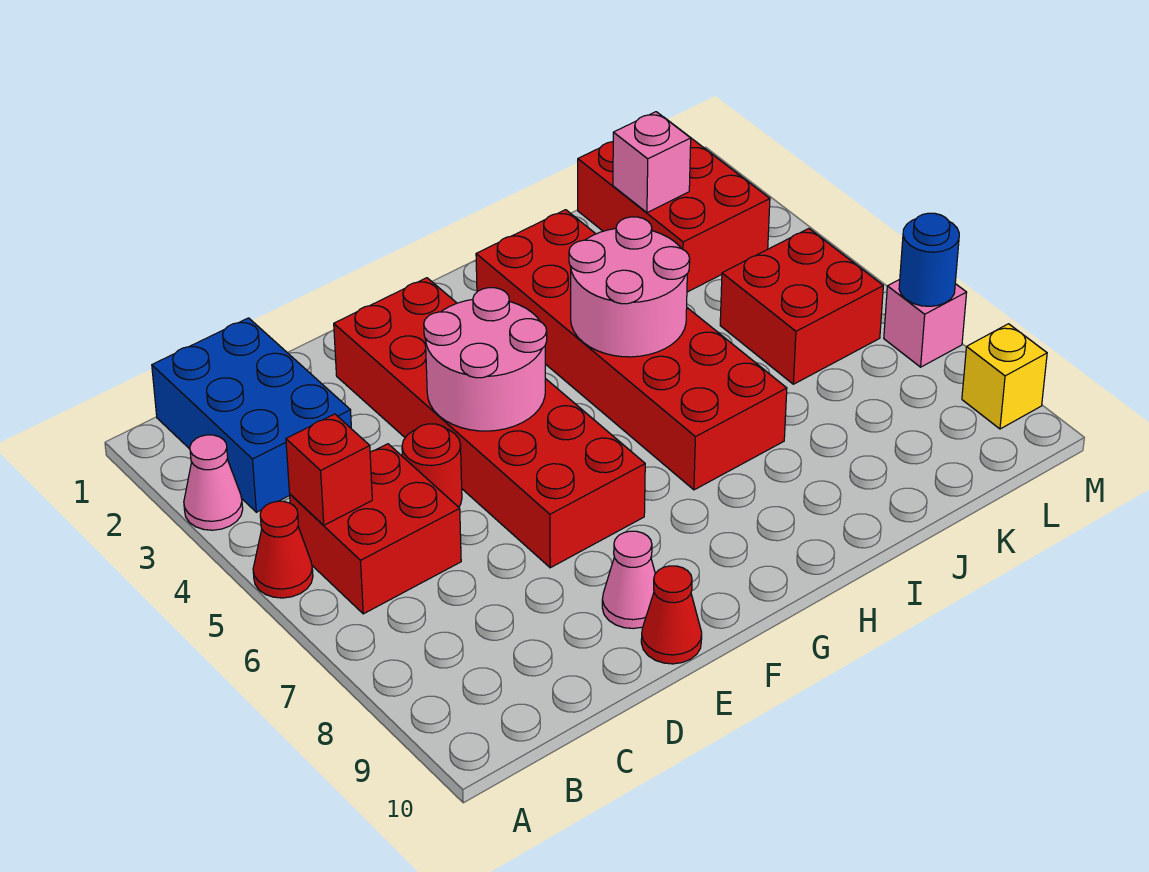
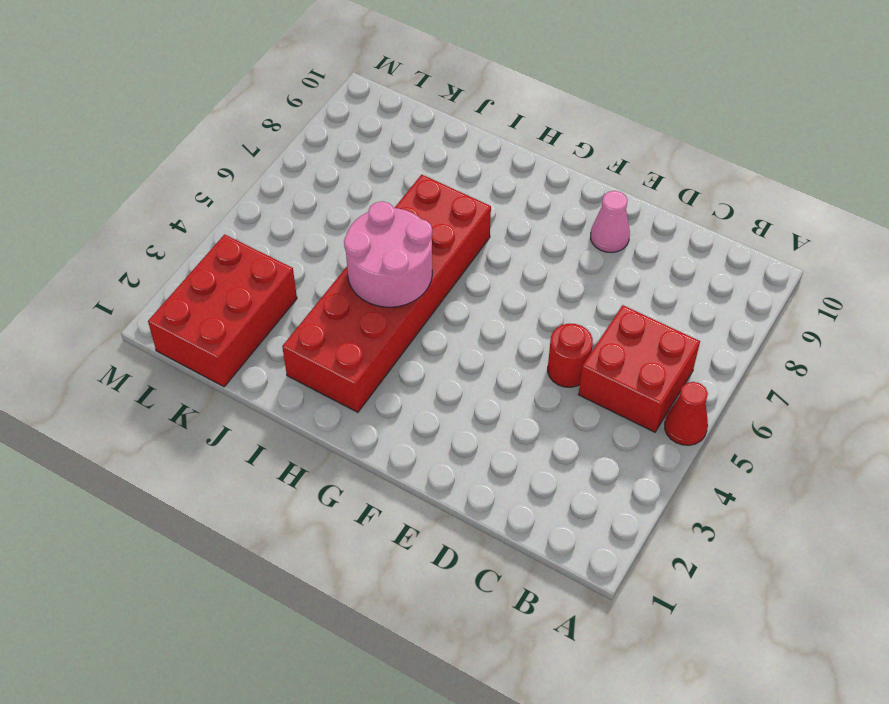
none -> pink 1x1 cone [184,435,243,530]
none -> blue 2x3 brick [152,318,351,512]
none -> red 2x6 brick [334,278,645,568]

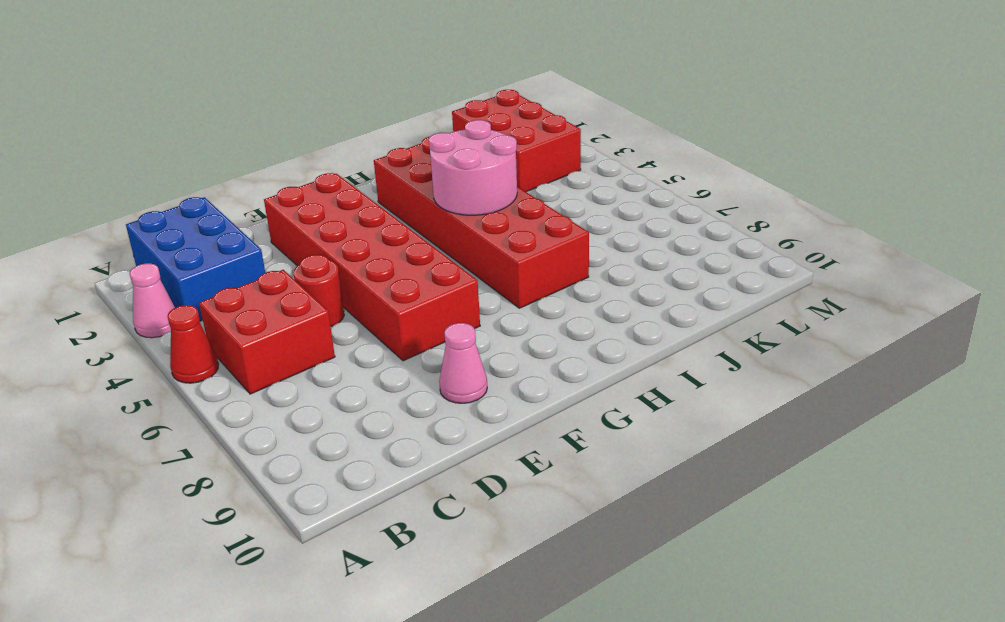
none -> red 1x1 cone [641,566,702,664]
none -> red 2x2 brick [720,229,883,384]
none -> pink 1x1 brick [884,279,967,367]

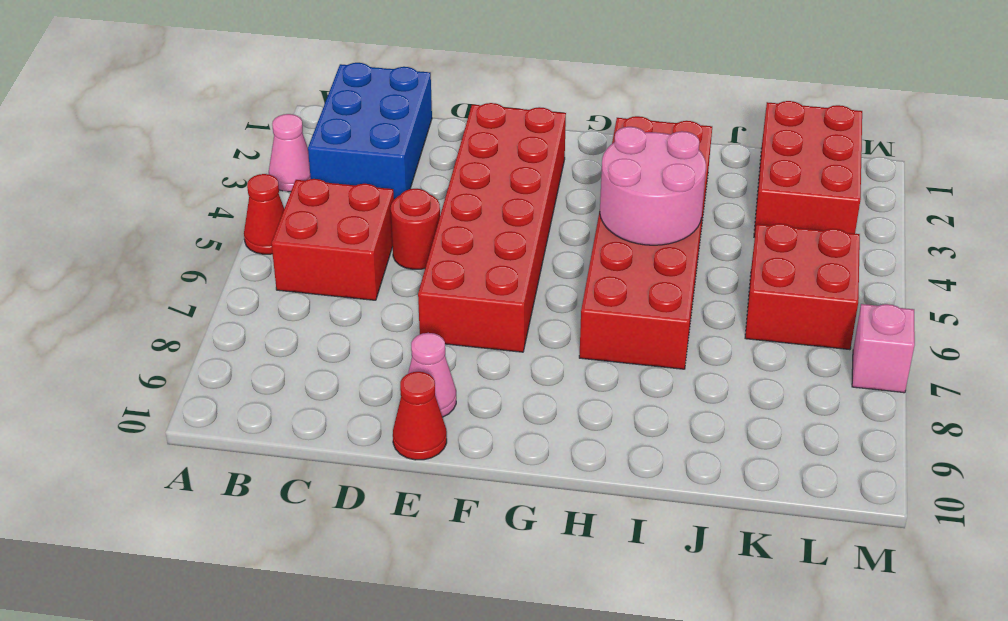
none -> yellow 1x1 brick [962,324,1047,429]
none -> red 1x1 brick [286,414,372,525]
none -> pink 2x2 round brick [424,288,547,431]

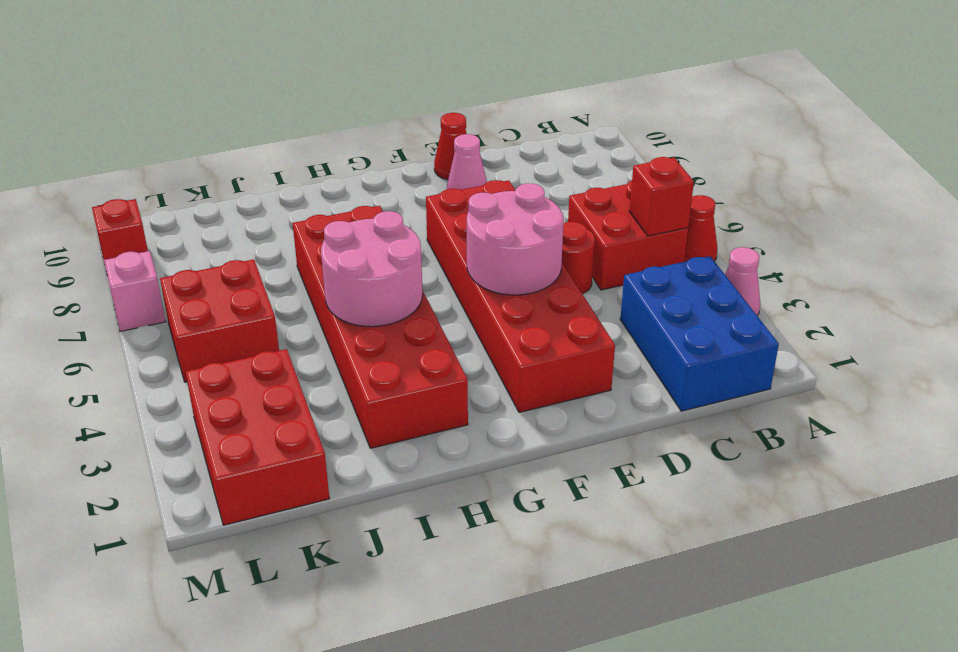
red 1x1 brick [92,199,148,273] -> yellow 1x1 brick [962,324,1047,429]
none -> pink 1x1 brick [613,112,691,213]
none -> blue 1x1 round brick [899,213,959,306]

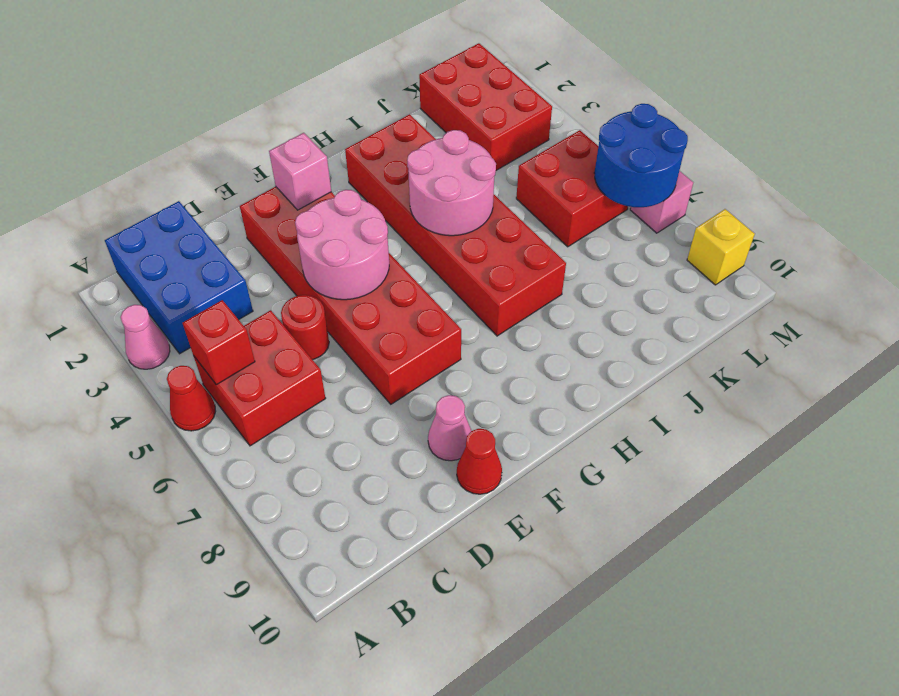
pink 1x1 brick [269,133,331,210] -> pink 1x1 brick moved to [613,112,691,213]
blue 2x2 round brick [594,104,688,207] -> blue 1x1 round brick [899,213,959,306]

